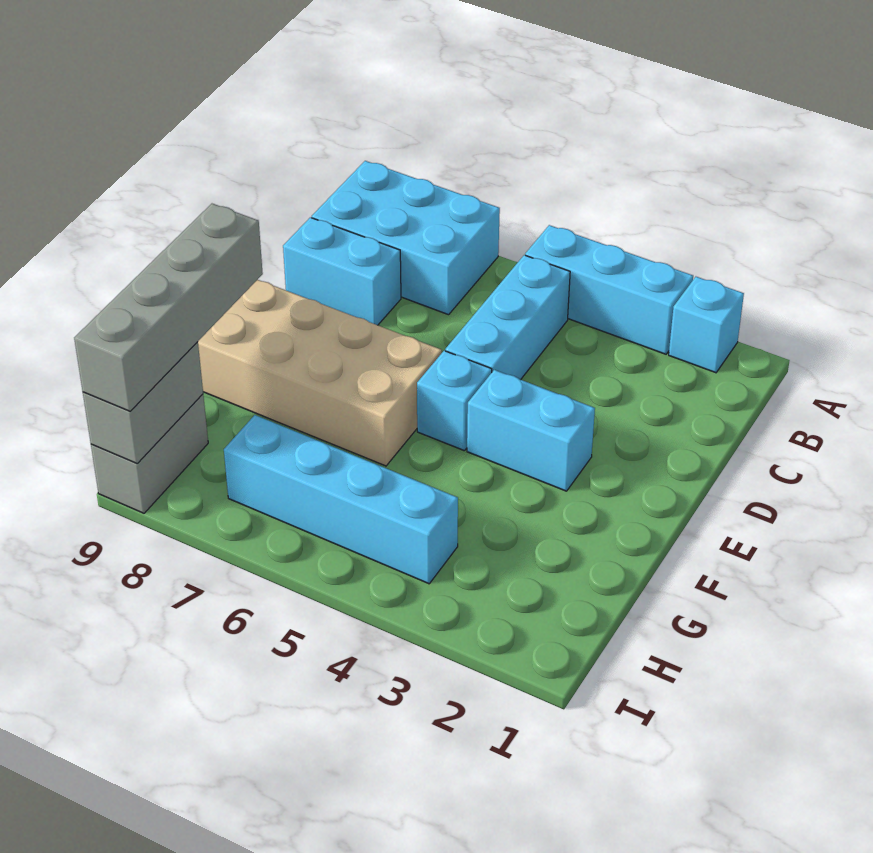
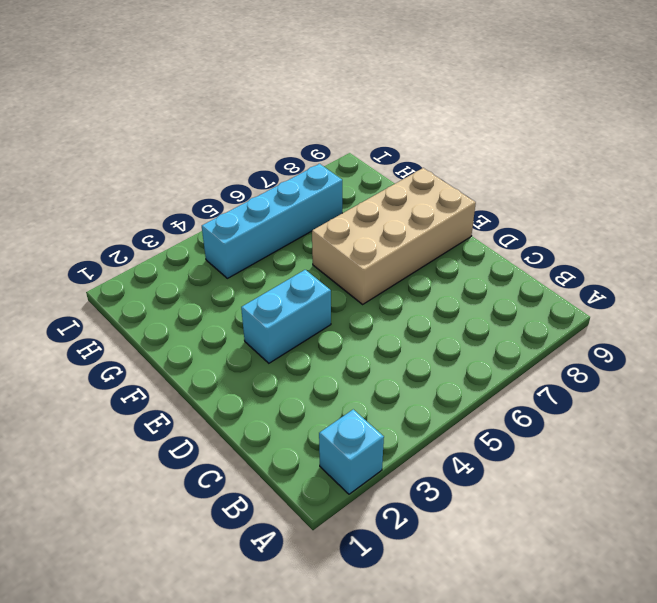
none -> cyan 1x3 brick [525,225,693,354]
none -> cyan 2x3 brick [312,161,500,315]
none -> cyan 1x3 brick [445,255,570,380]

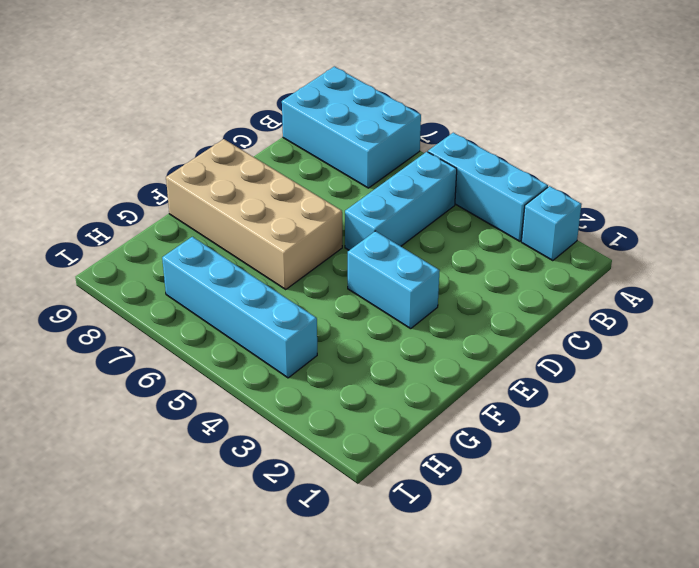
none -> cyan 1x2 brick [283,217,401,325]
none -> cyan 1x1 brick [417,351,492,451]
none -> grey 1x2 brick [91,394,208,513]

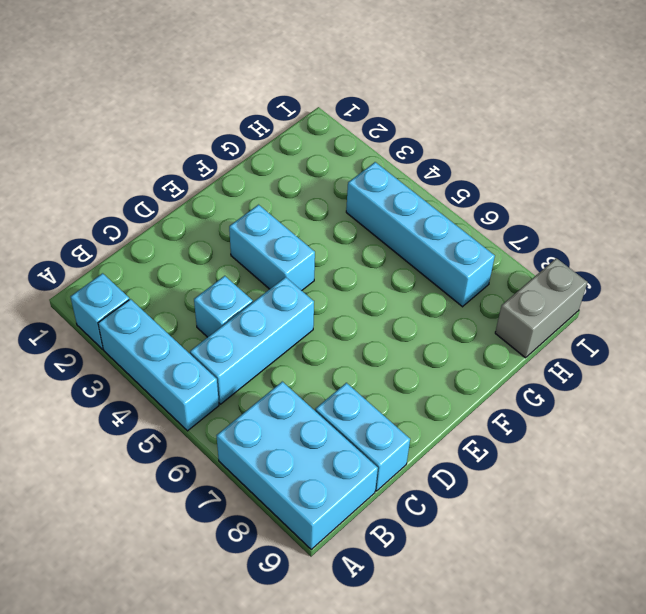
cyan 1x1 brick [194,276,253,337] -> cyan 1x1 brick moved to [417,351,492,451]
none -> tan 2x4 brick [198,280,442,466]
none -> grey 1x2 brick [83,342,203,463]
none -> grey 1x4 brick [74,204,263,411]

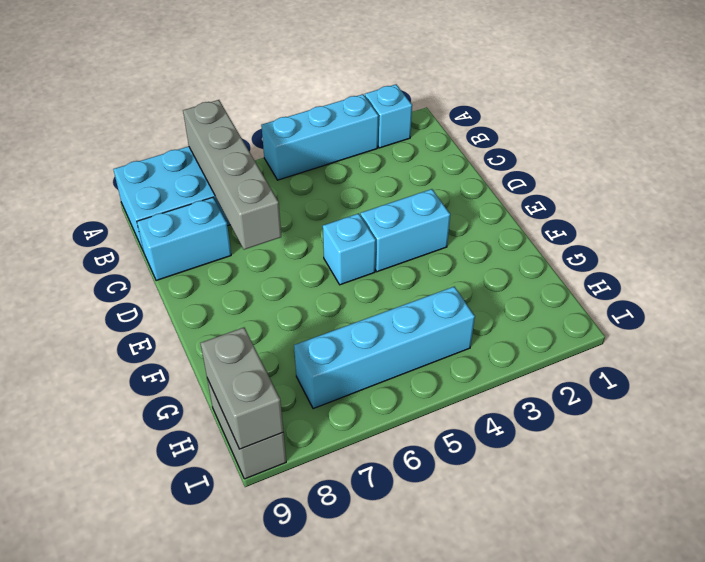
grey 1x4 brick [183,100,281,250] -> grey 1x4 brick moved to [74,204,263,411]
none -> cyan 1x3 brick [445,255,570,380]
none -> tan 2x4 brick [198,280,442,466]

